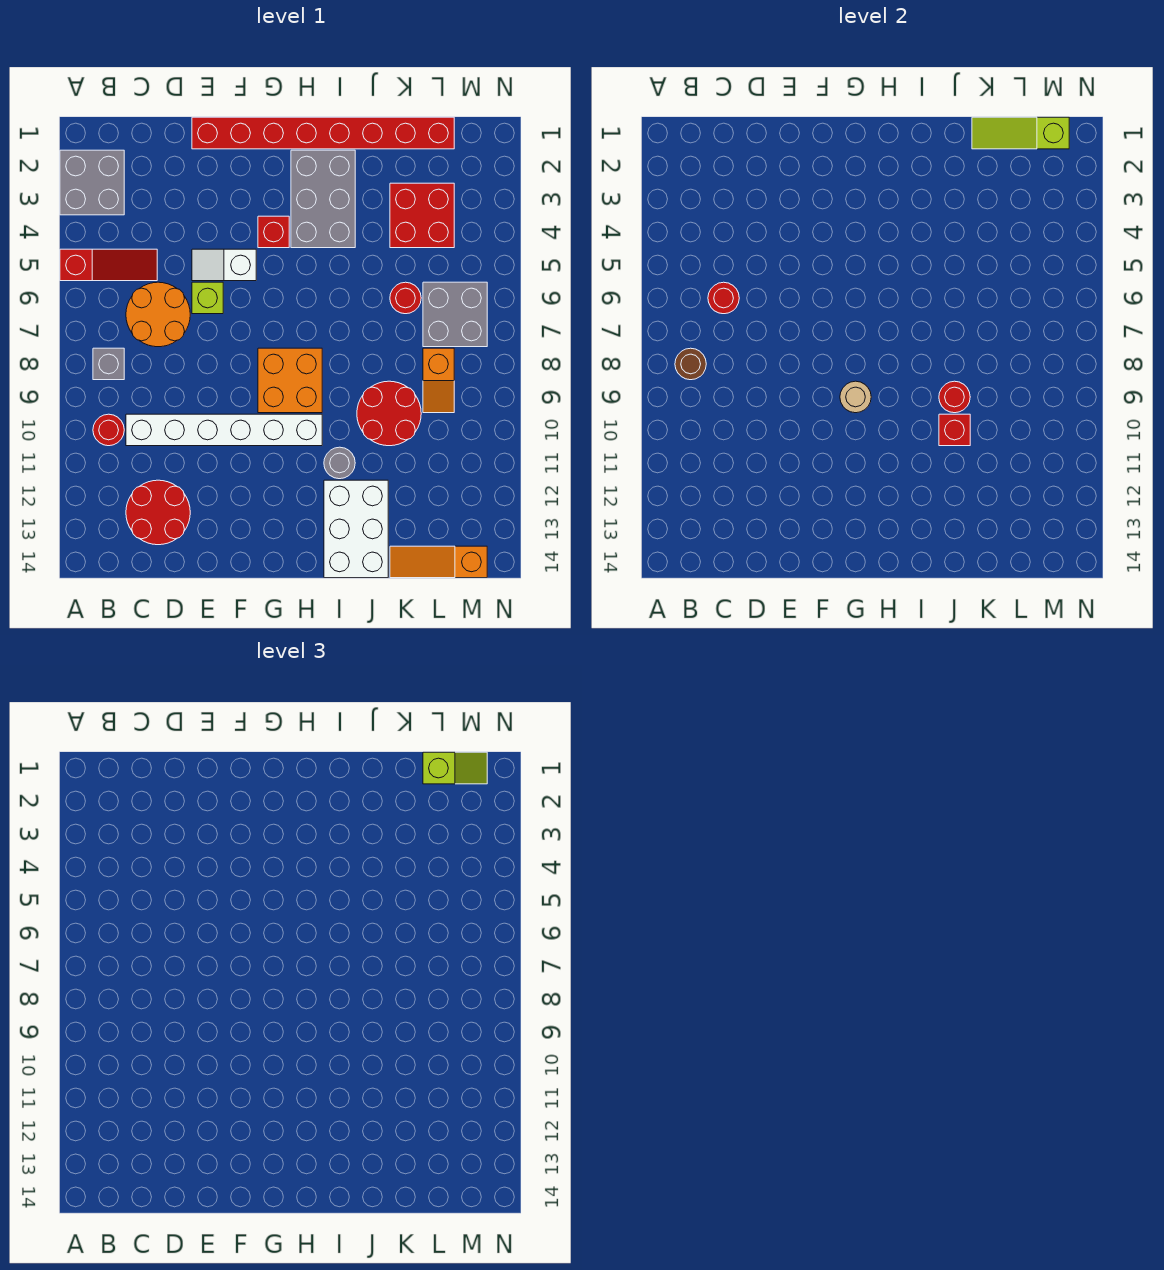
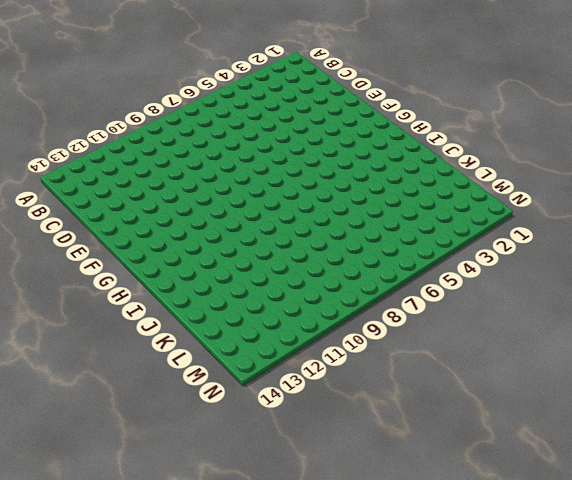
none -> grey 2x2 brick [60,150,124,215]
none -> red 1x3 slope [60,249,157,281]
none -> grey 1x1 brick [93,348,124,380]

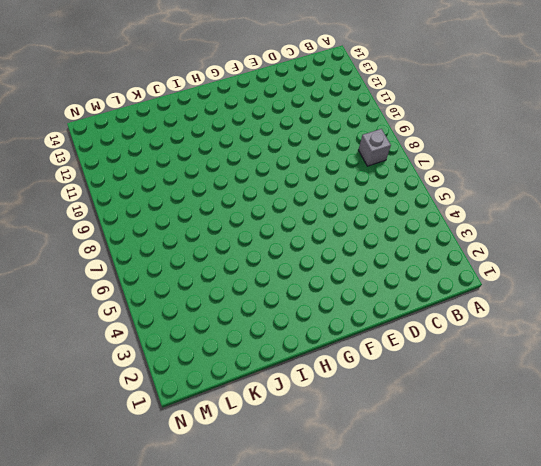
none -> grey 2x2 brick [60,150,124,215]
none -> red 1x3 slope [60,249,157,281]
none -> red 1x1 round brick [93,414,124,446]

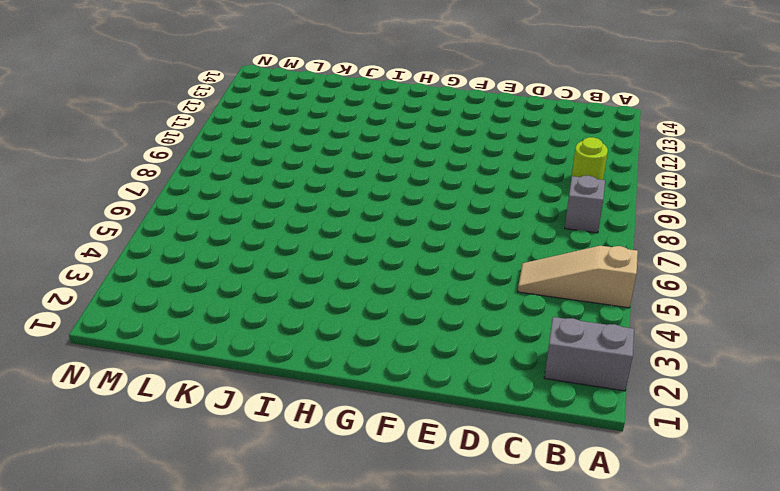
grey 1x2 brick [544,317,634,391] -> grey 2x2 brick [60,150,124,215]
tan 1x3 slope [518,246,638,308] -> red 1x3 slope [60,249,157,281]
lime 1x1 round brick [572,137,608,180] -> red 1x1 round brick [93,414,124,446]
none -> orange 2x2 round brick [126,282,190,347]
none -> white 1x6 brick [126,414,322,446]
none -> red 2x2 round brick [126,480,190,545]

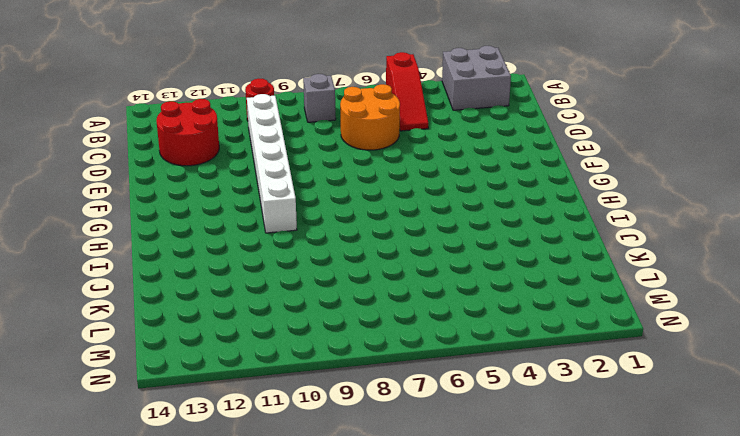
none -> red 1x8 brick [192,117,454,149]
none -> white 1x2 slope [192,249,256,281]
none -> lime 1x1 brick [192,282,223,314]

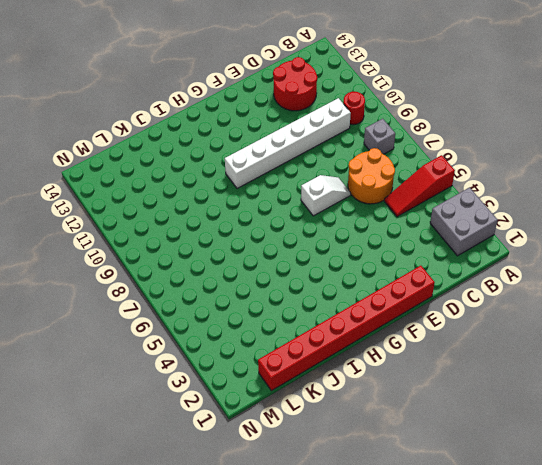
white 1x2 slope [301,175,351,216] -> white 1x2 slope moved to [192,249,256,281]
none -> lime 1x1 brick [192,282,223,314]
none -> red 1x1 brick [258,216,289,248]
none -> orange 2x2 brick [258,348,322,413]

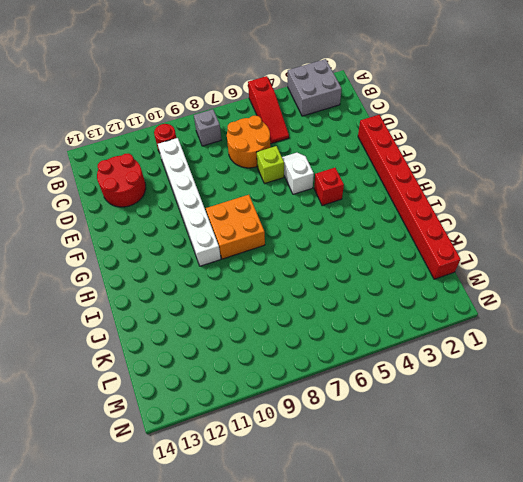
none -> grey 2x3 brick [291,150,355,248]
none -> grey 1x1 round brick [324,447,355,479]
none -> white 2x3 brick [324,480,388,578]

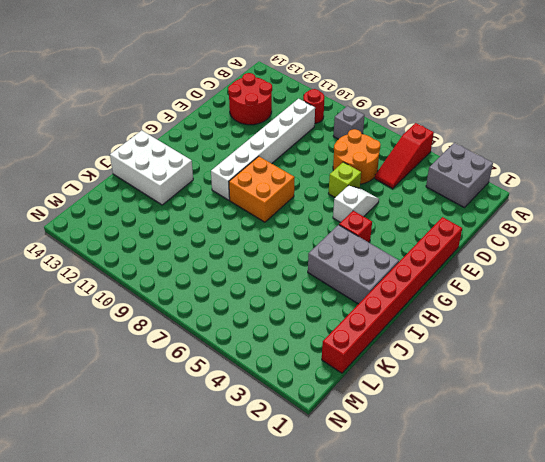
none -> grey 1x1 round brick [324,447,355,479]
none -> red 2x2 round brick [357,381,421,446]
none -> red 2x2 brick [390,183,454,248]

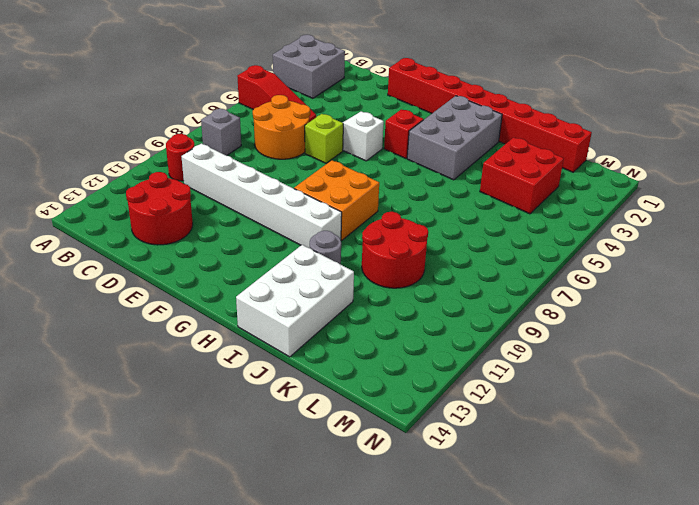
none -> red 1x1 round brick [390,282,421,314]
none -> orange 1x3 slope [390,546,487,578]
none -> grey 2x2 brick [423,282,487,347]

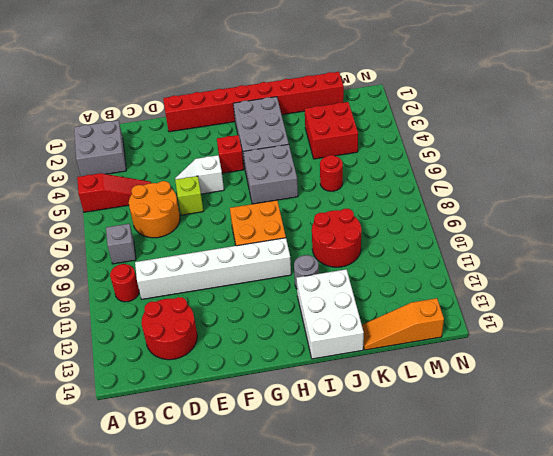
grey 2x2 brick [243,144,298,204] -> grey 2x2 brick moved to [423,282,487,347]
none -> orange 1x2 slope [423,348,454,413]
none -> brown 1x1 round brick [675,348,706,380]
none -> red 1x1 round brick [708,282,739,314]

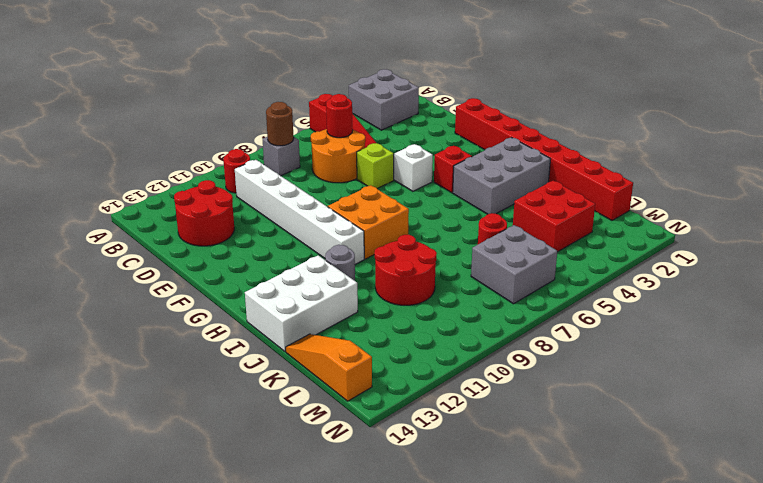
none -> orange 1x2 slope [423,348,454,413]
none -> tan 1x1 round brick [840,381,871,413]
none -> red 1x1 round brick [939,381,970,413]

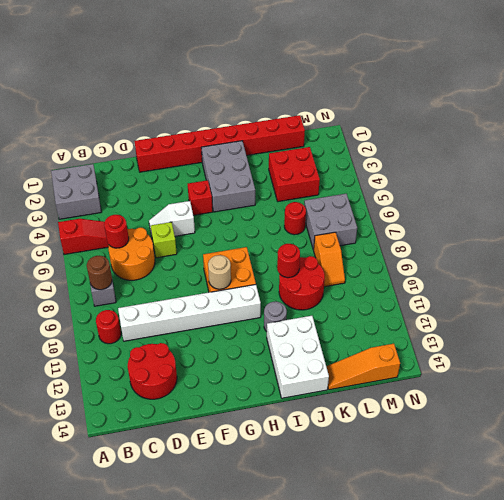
none -> red 1x1 brick [939,414,970,446]
none -> lime 1x3 slope [972,117,1069,149]
none -> lime 1x2 slope [423,752,487,784]

